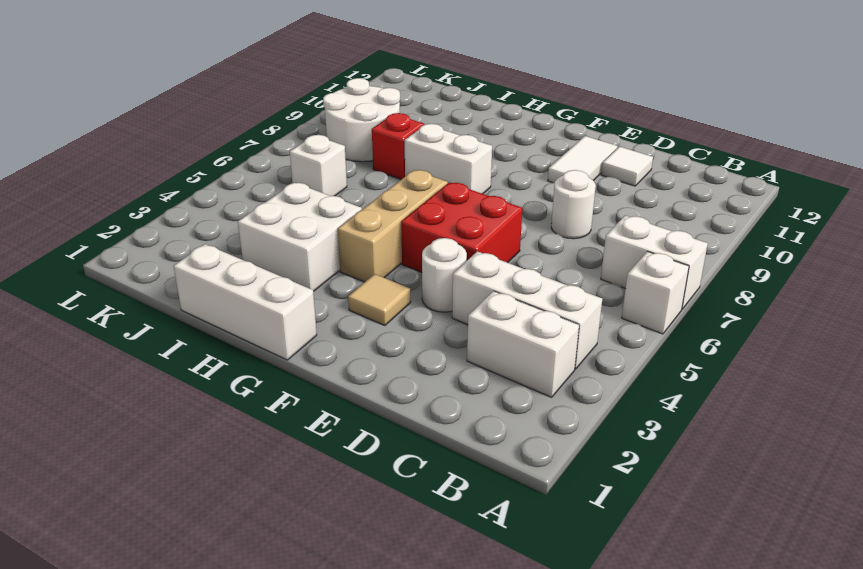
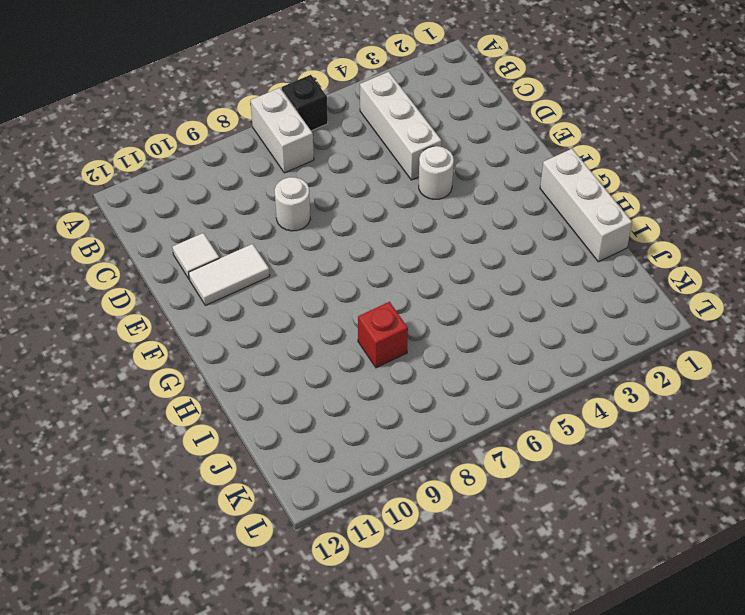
black 1x1 brick [282,75,328,131] -> white 1x1 brick [622,251,689,334]
none -> white 1x2 brick [467,291,579,397]
none -> red 2x2 brick [401,182,522,272]
none -> tan 1x1 tile [348,274,411,326]

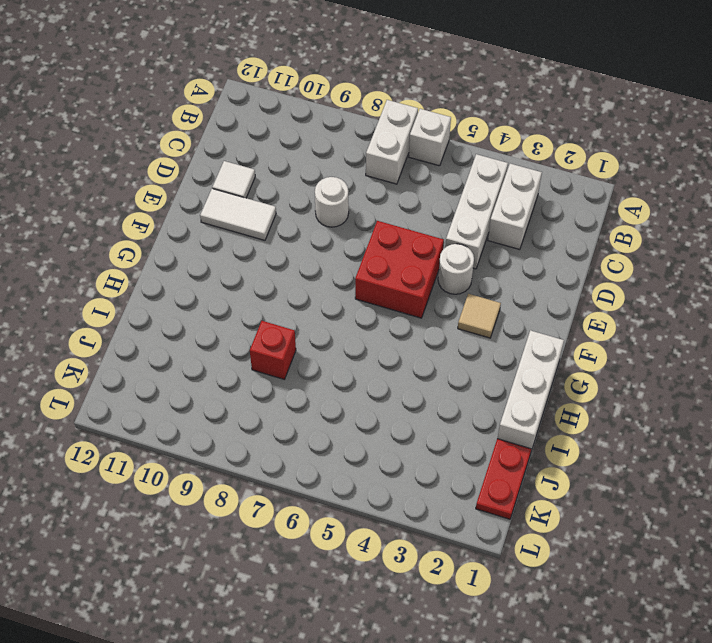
red 1x2 plate [476,439,532,519] -> none
none -> tan 1x3 brick [338,170,448,282]
none -> white 1x2 brick [405,124,492,194]
none -> white 2x2 brick [238,182,362,292]

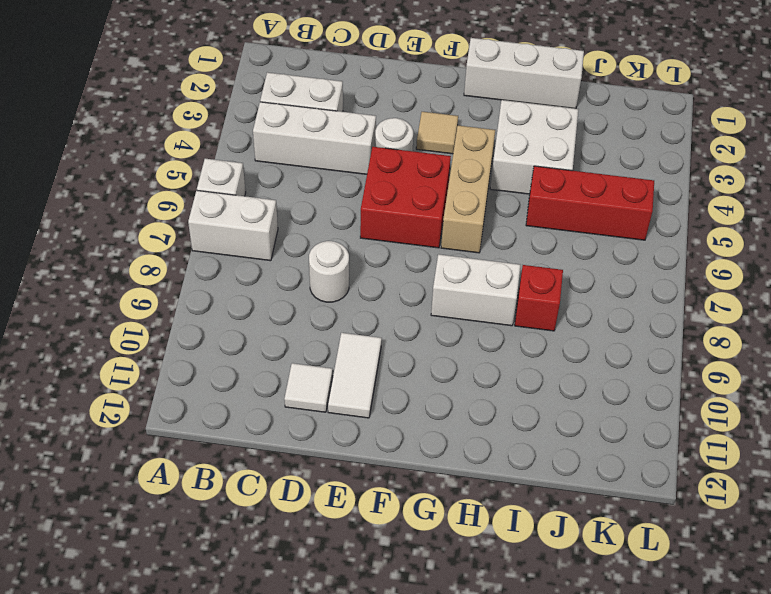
red 1x3 brick [526,166,654,240] -> none
none -> white 1x1 brick [290,135,347,196]
none -> white 2x2 round brick [323,78,400,162]

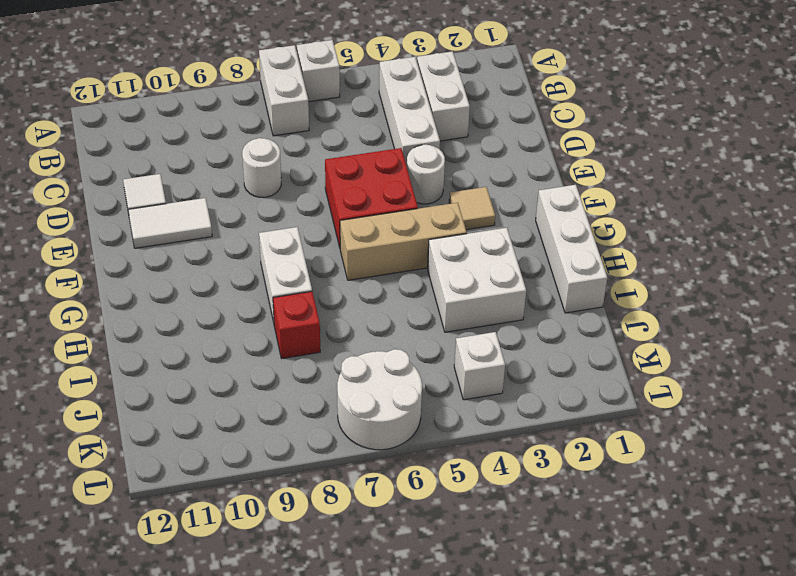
white 1x1 brick [454,332,505,400] -> white 1x1 brick moved to [290,135,347,196]
white 2x2 round brick [337,349,422,450] -> white 2x2 round brick moved to [323,78,400,162]

